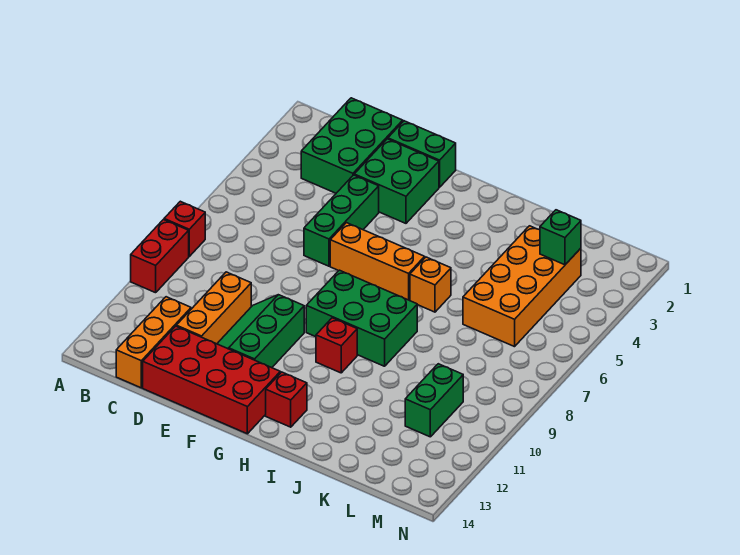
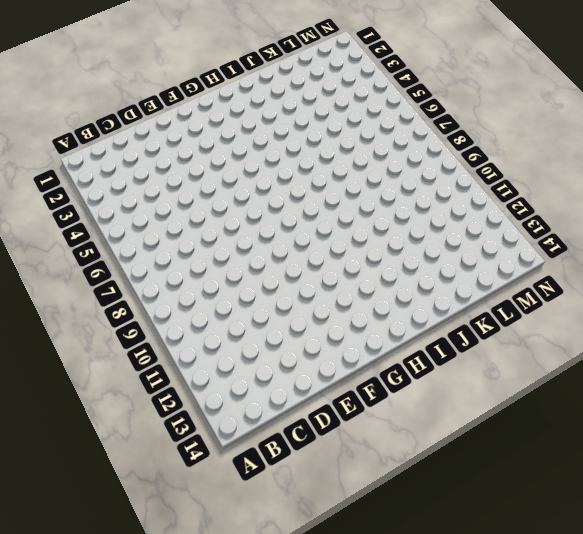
none -> red 1x1 brick [164,201,205,256]
none -> red 1x2 brick [131,220,189,293]
none -> green 2x3 brick [301,98,403,193]

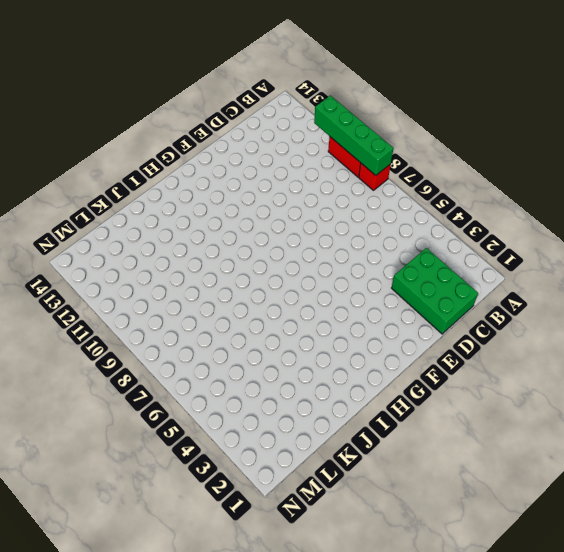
green 1x4 brick [314,96,393,175] -> none
none -> orange 1x3 brick [116,297,191,388]
none -> orange 1x3 brick [176,272,251,344]
none -> red 2x4 brick [143,326,280,434]

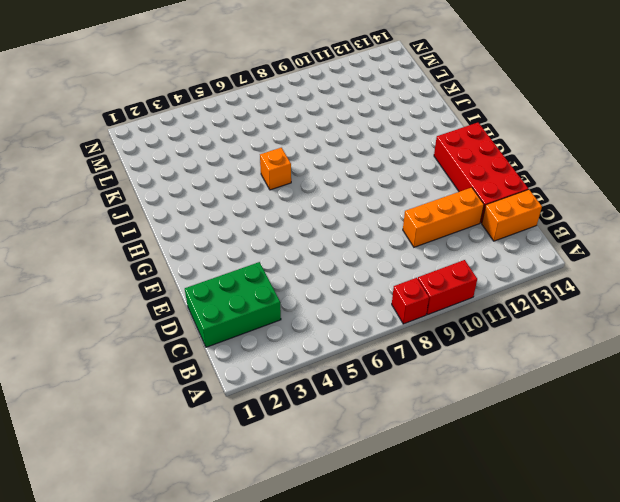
orange 1x2 brick [482,189,542,241] -> orange 1x3 brick [116,297,191,388]
none -> green 1x2 brick [388,121,456,187]
none -> green 2x2 brick [354,139,439,223]
none -> green 1x3 brick [304,175,379,266]

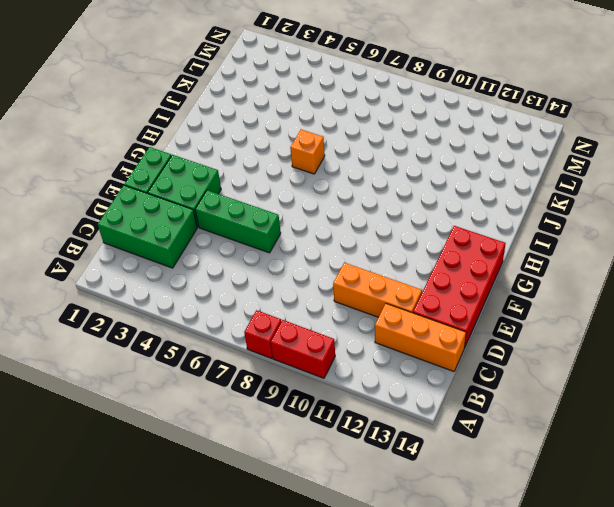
none -> green 2x3 slope [217,295,304,368]
none -> orange 1x3 brick [330,223,425,300]
none -> green 2x3 brick [306,270,417,366]

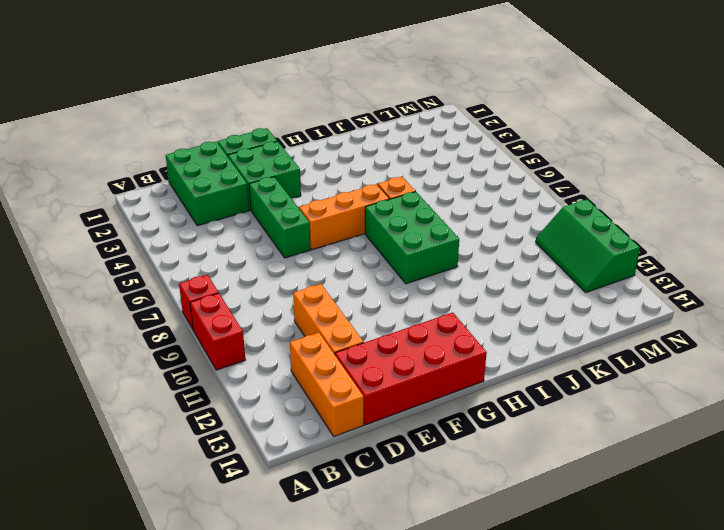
green 2x3 brick [365,192,459,284] -> green 2x3 brick turned to [306,270,417,366]
green 2x3 slope [536,199,640,292] -> green 2x3 slope moved to [217,295,304,368]
none -> red 1x1 brick [316,318,357,373]
none -> red 1x1 brick [266,372,307,427]
none -> orange 2x4 brick [463,226,581,347]

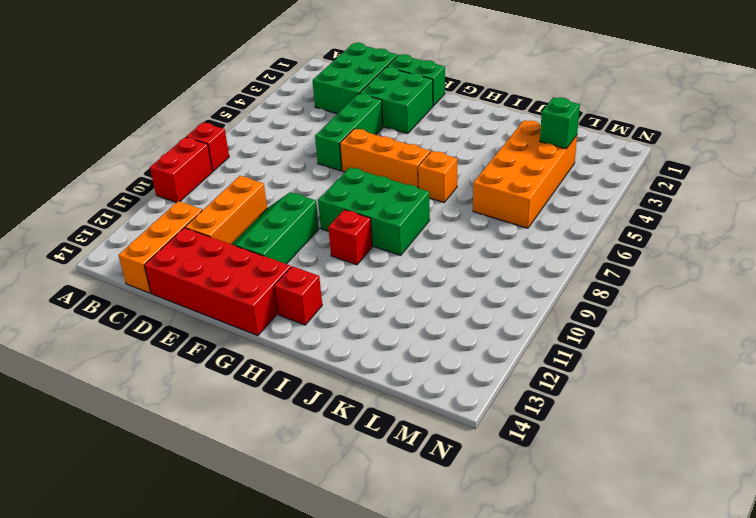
none -> green 1x2 brick [405,364,463,437]

